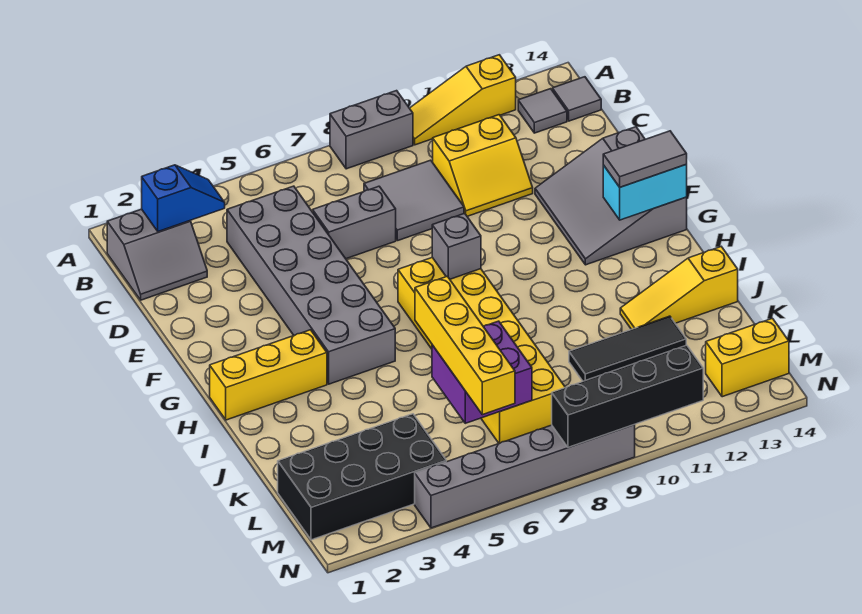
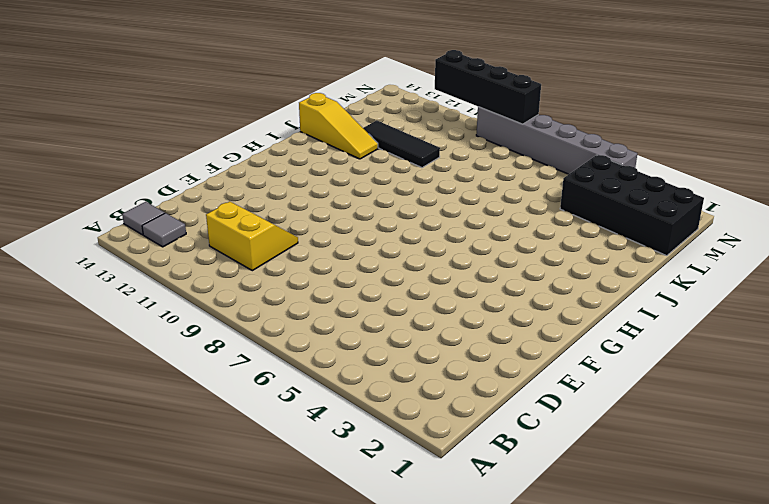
none -> grey 1x2 brick [330,91,413,169]
none -> yellow 1x3 slope [410,55,516,145]
none -> grey 2x2 slope [107,209,207,300]

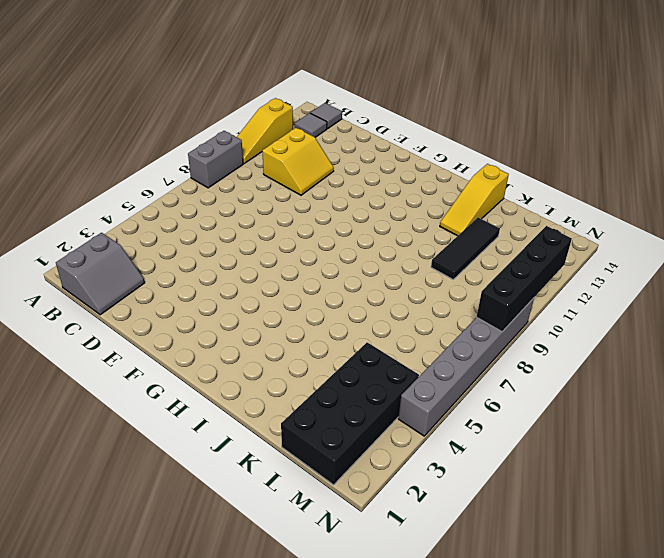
none -> grey 2x6 brick [227,186,395,384]
none -> grey 2x2 tile [364,160,464,241]
none -> grey 1x2 brick [313,186,396,259]

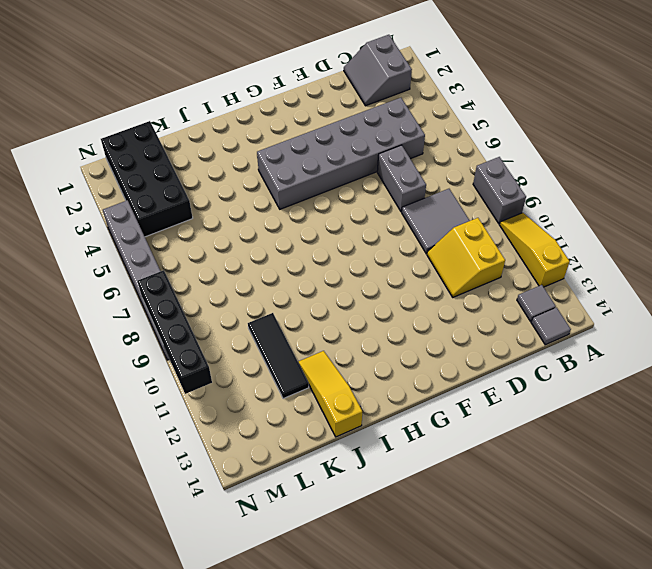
none -> grey 3x3 slope [535,127,687,265]
none -> yellow 2x6 brick [398,257,565,443]
none -> yellow 1x3 brick [210,330,327,420]

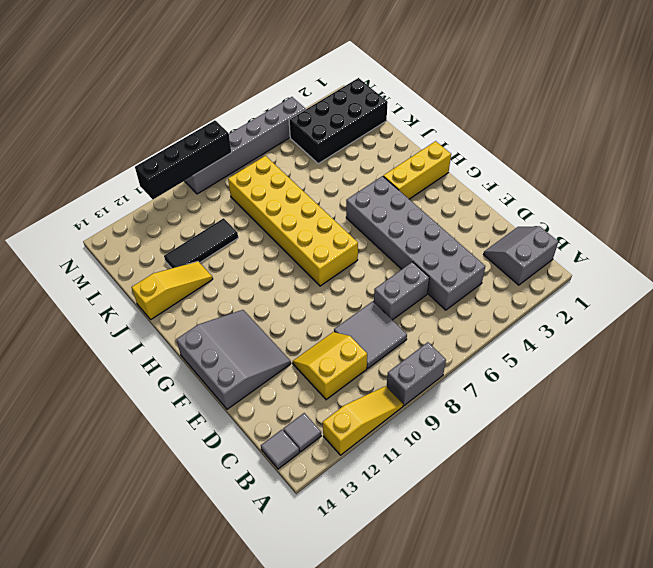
none -> yellow 1x2 brick [706,318,789,397]
none -> blue 1x2 slope [142,165,225,231]
none -> grey 1x1 brick [432,213,481,279]

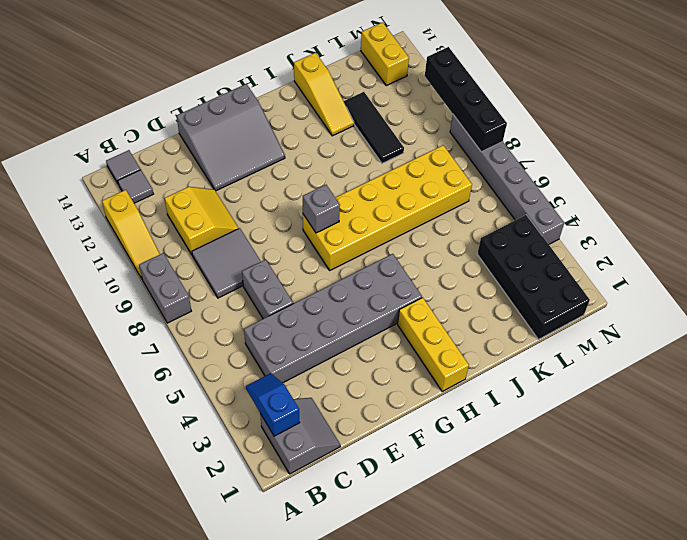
none -> cyan 1x2 brick [603,165,687,220]
none -> purple 2x2 brick [432,321,532,423]
none -> grey 1x2 tile [603,131,687,187]

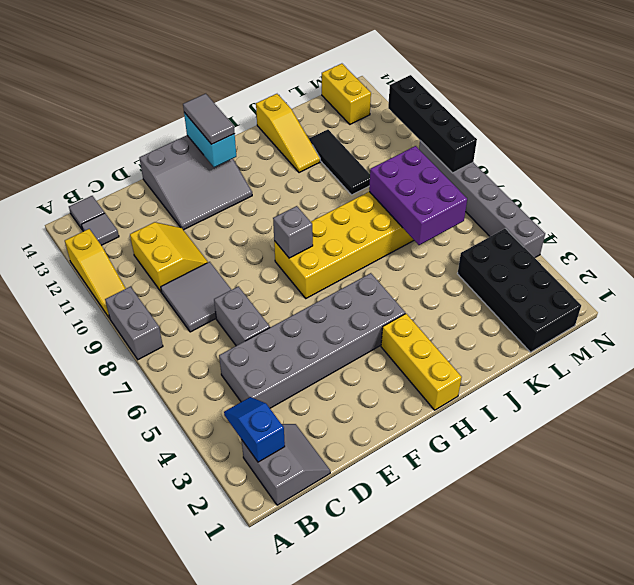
purple 2x3 brick [369,146,467,245] -> purple 2x2 brick [432,321,532,423]
none -> yellow 1x4 brick [415,276,515,415]

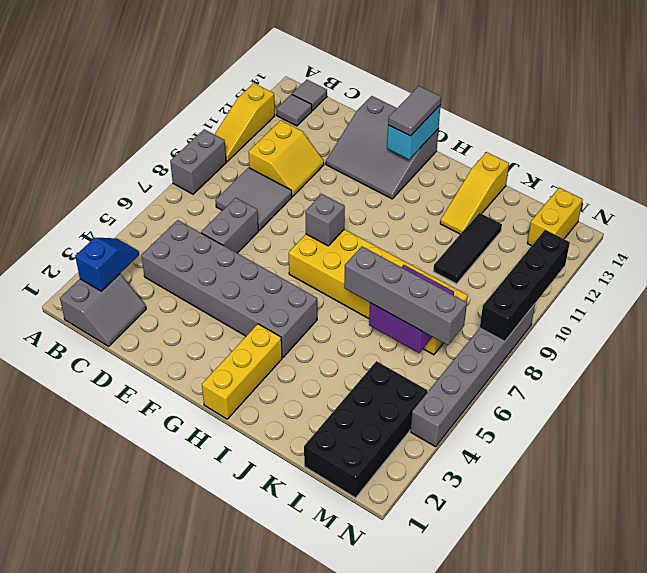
grey 1x4 brick [344,247,467,345] -> yellow 1x4 brick [415,276,515,415]

